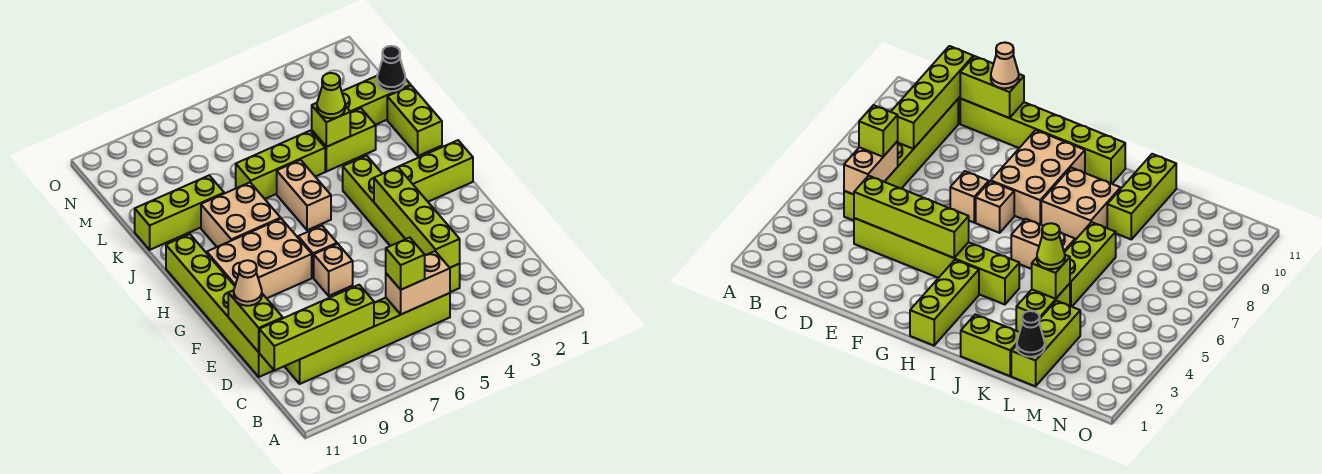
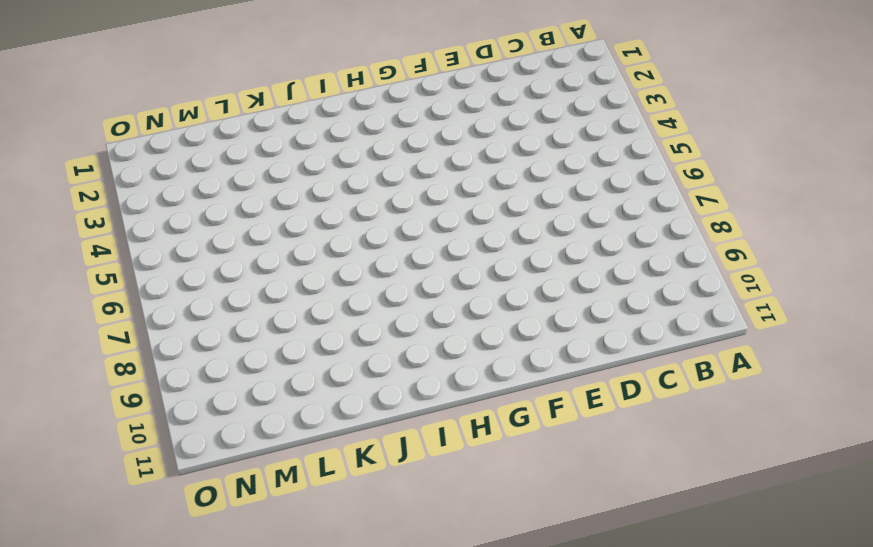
none -> lime 1x6 brick [285,293,450,384]
none -> lime 1x6 brick [343,156,460,292]
none -> lime 1x6 brick [166,234,274,377]

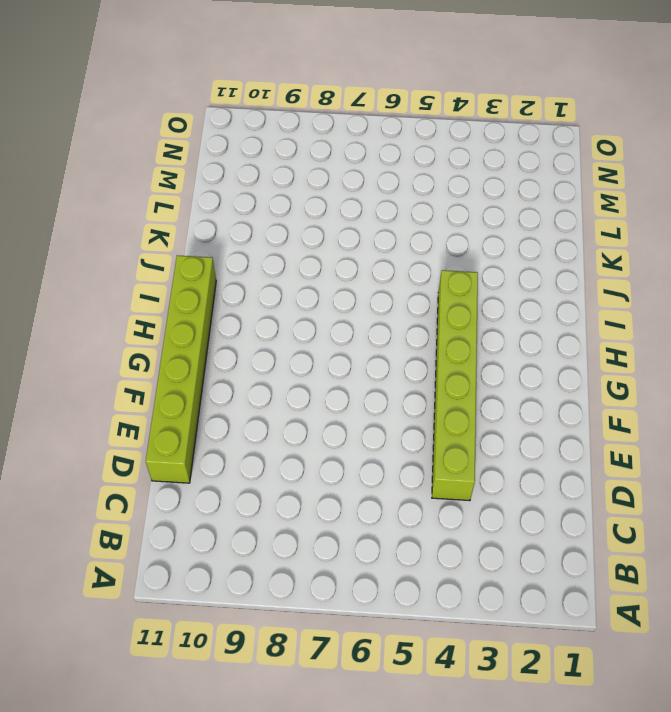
none -> lime 1x6 brick [285,293,450,384]
none -> tan 1x1 brick [314,244,353,296]
none -> tan 1x1 brick [298,226,337,278]

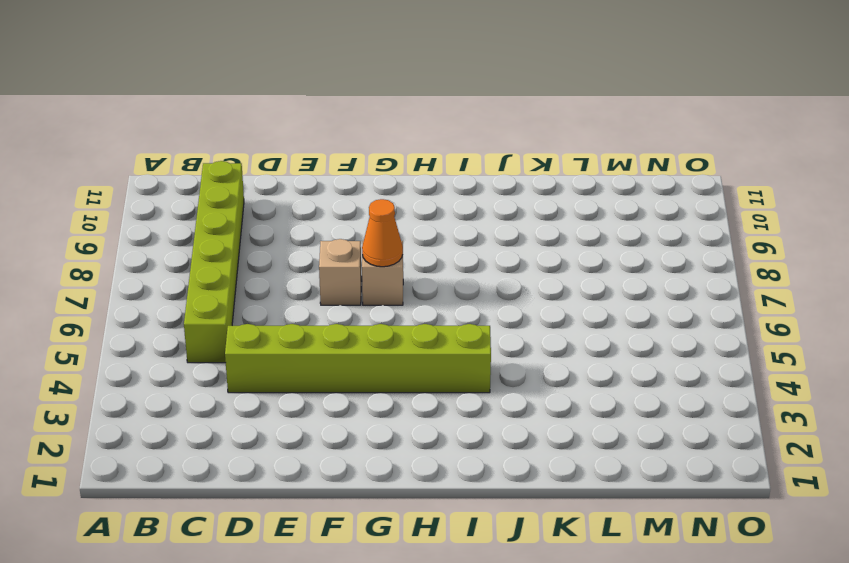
orange 1x1 cone [362,199,403,267] -> none
none -> lime 1x6 brick [166,234,274,377]
none -> tan 2x3 brick [207,219,312,298]
none -> lime 1x3 brick [394,140,473,202]

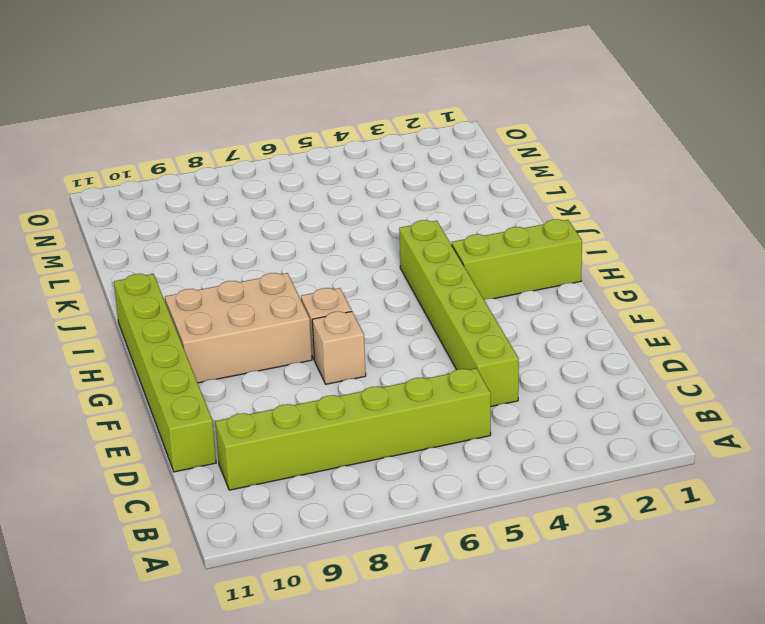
none -> tan 1x2 brick [277,160,331,230]
none -> tan 2x2 brick [201,183,281,247]
none -> lime 1x2 brick [387,86,442,156]

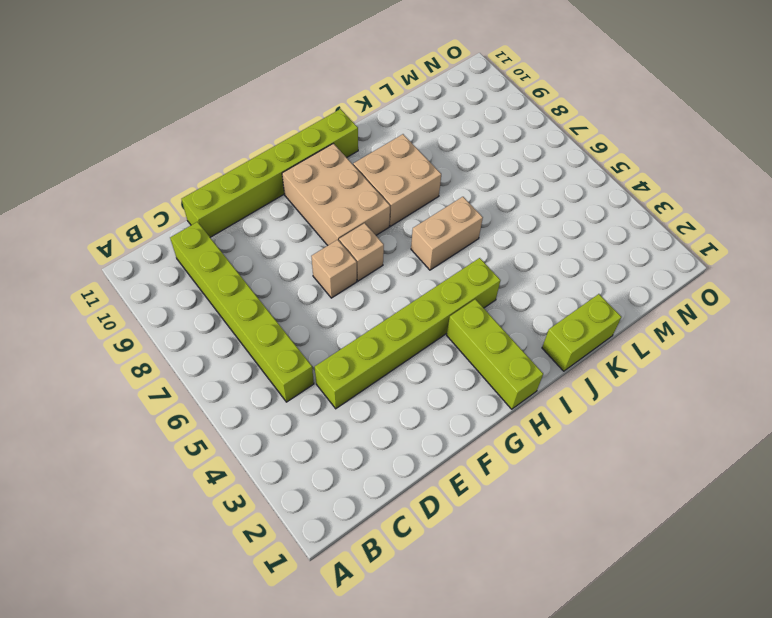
none -> lime 1x2 brick [312,108,376,172]
none -> lime 1x3 brick [236,131,325,199]
none -> lime 1x3 brick [135,175,224,250]

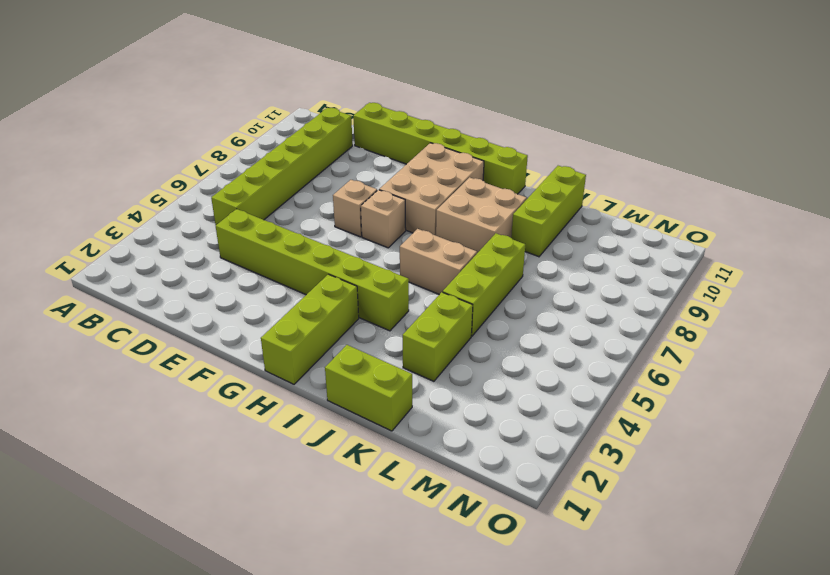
none -> lime 1x3 brick [342,76,411,125]
none -> tan 1x2 brick [386,251,450,314]
none -> lime 1x4 brick [259,285,374,370]

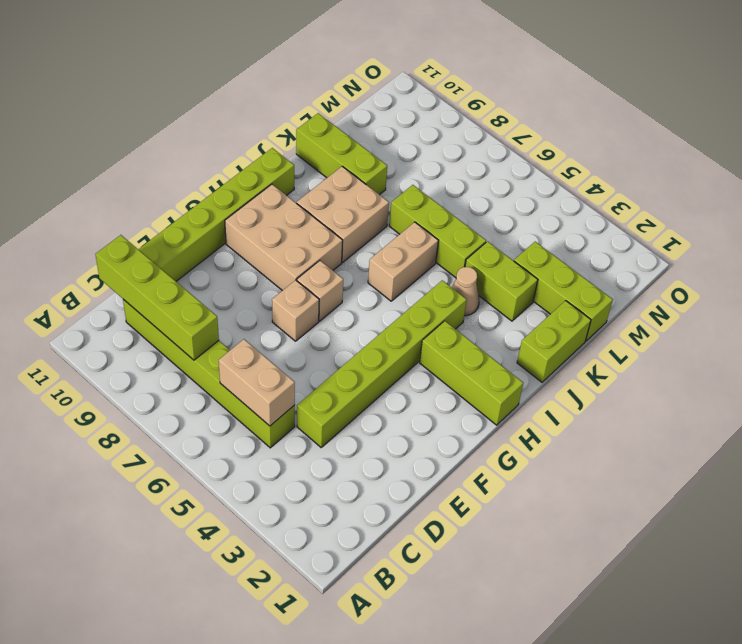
tan 1x1 cone [452,267,479,316] -> tan 1x1 cone moved to [234,260,262,306]
none -> lime 1x4 brick [374,167,460,268]
none -> lime 1x2 brick [228,290,283,352]
none -> lime 1x1 brick [312,103,350,147]

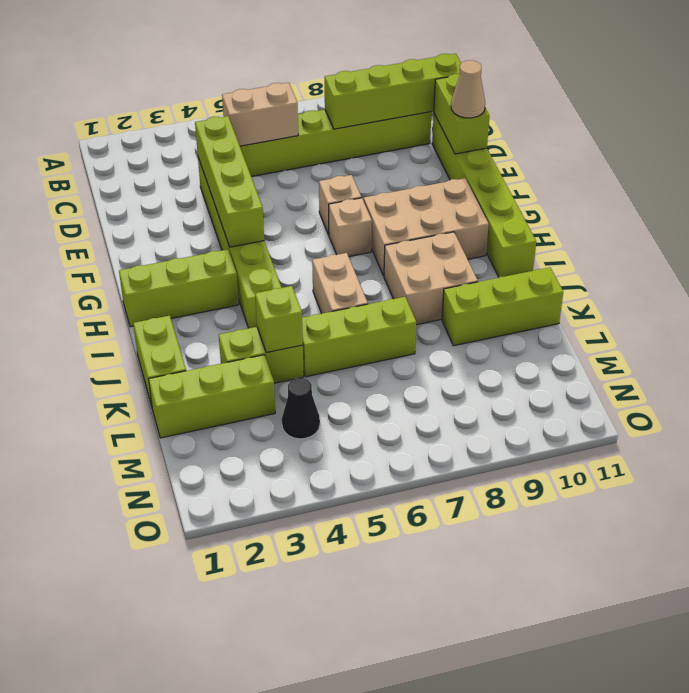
black 1x1 cone [282,378,320,439] -> black 1x1 cone moved to [377,46,405,91]
none -> lime 1x1 brick [386,238,425,290]
none -> lime 1x1 cone [317,73,345,118]

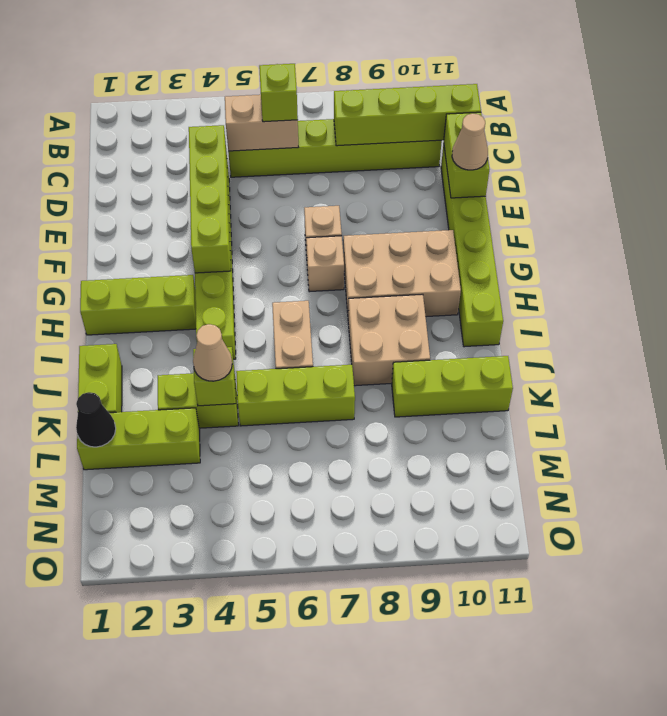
tan 1x1 cone [193,324,232,381] -> lime 1x1 cone [317,73,345,118]

